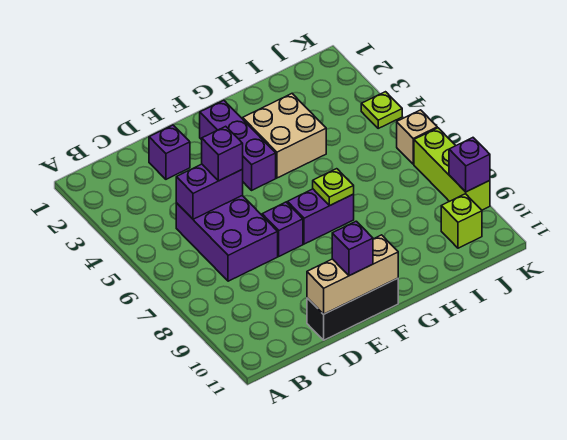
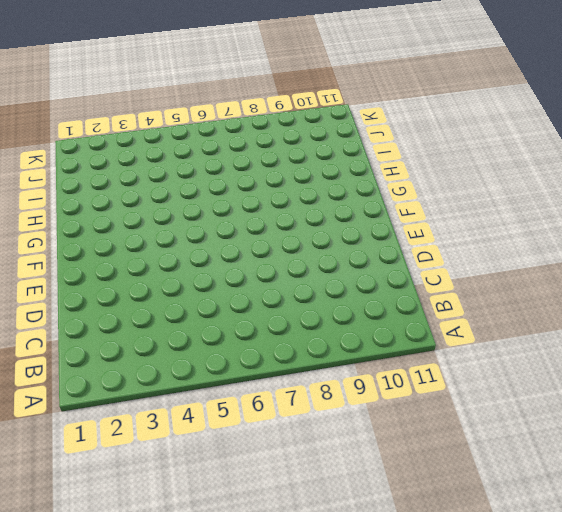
none -> purple 2x3 brick [176,196,278,281]
none -> purple 1x1 brick [149,125,190,179]
none -> black 1x3 brick [307,278,398,340]

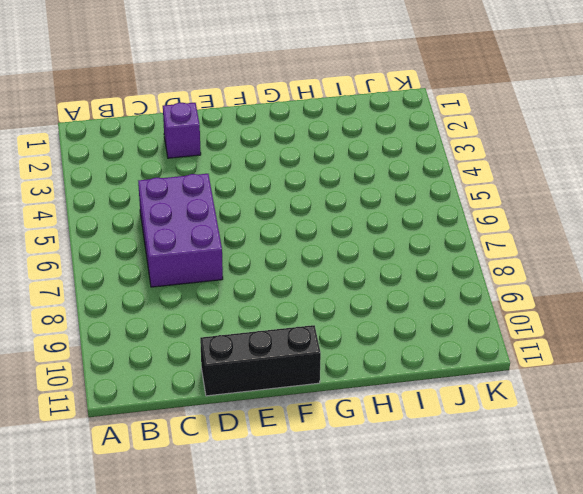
none -> purple 1x1 brick [262,202,303,256]
none -> purple 1x3 brick [200,100,276,190]
none -> purple 1x2 brick [287,189,354,244]

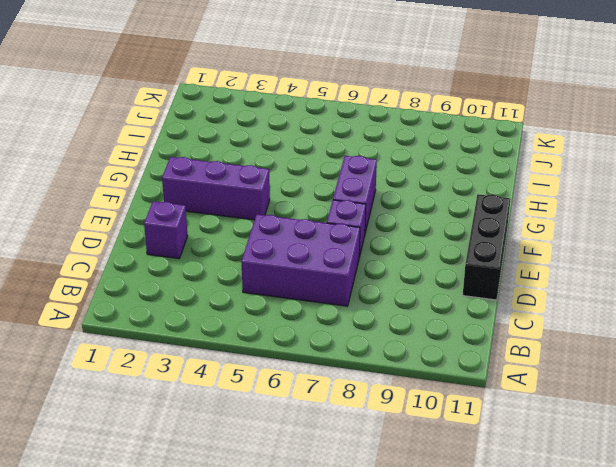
none -> tan 2x2 brick [243,94,326,178]
none -> lime 1x1 brick [441,194,482,248]
none -> lime 1x1 plate [361,92,402,128]

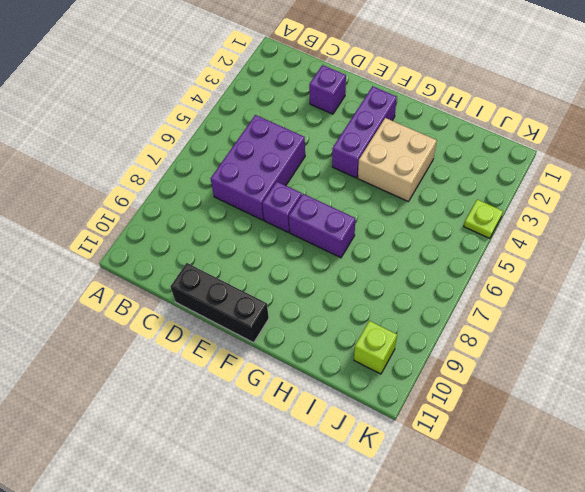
none -> tan 1x1 brick [397,110,437,164]
none -> lime 1x3 brick [414,128,490,210]
none -> purple 1x2 brick [176,164,243,219]

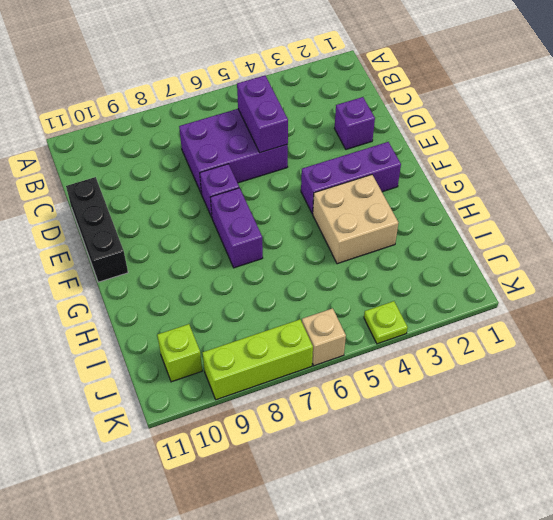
none -> tan 1x3 brick [307,235,398,314]
none -> lime 1x1 plate [313,169,354,206]
none -> purple 1x1 brick [449,138,490,192]

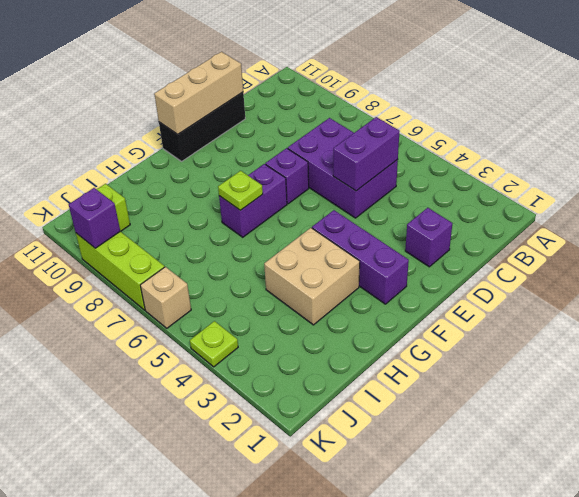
none -> purple 1x1 brick [202,126,243,181]
none -> purple 1x1 brick [332,221,373,276]

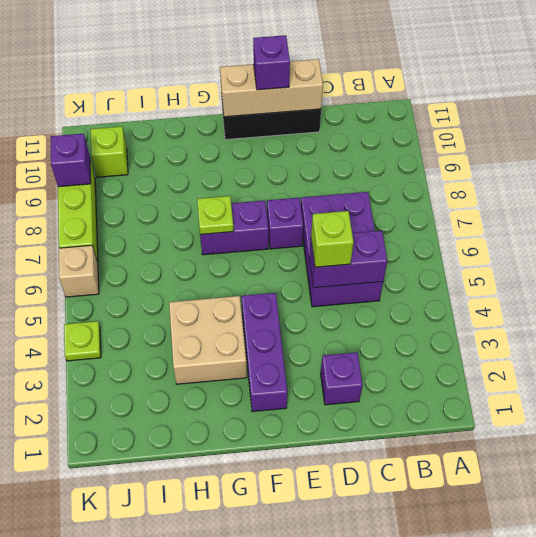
lime 1x1 brick [311,211,354,267] -> purple 1x1 brick [202,126,243,181]

